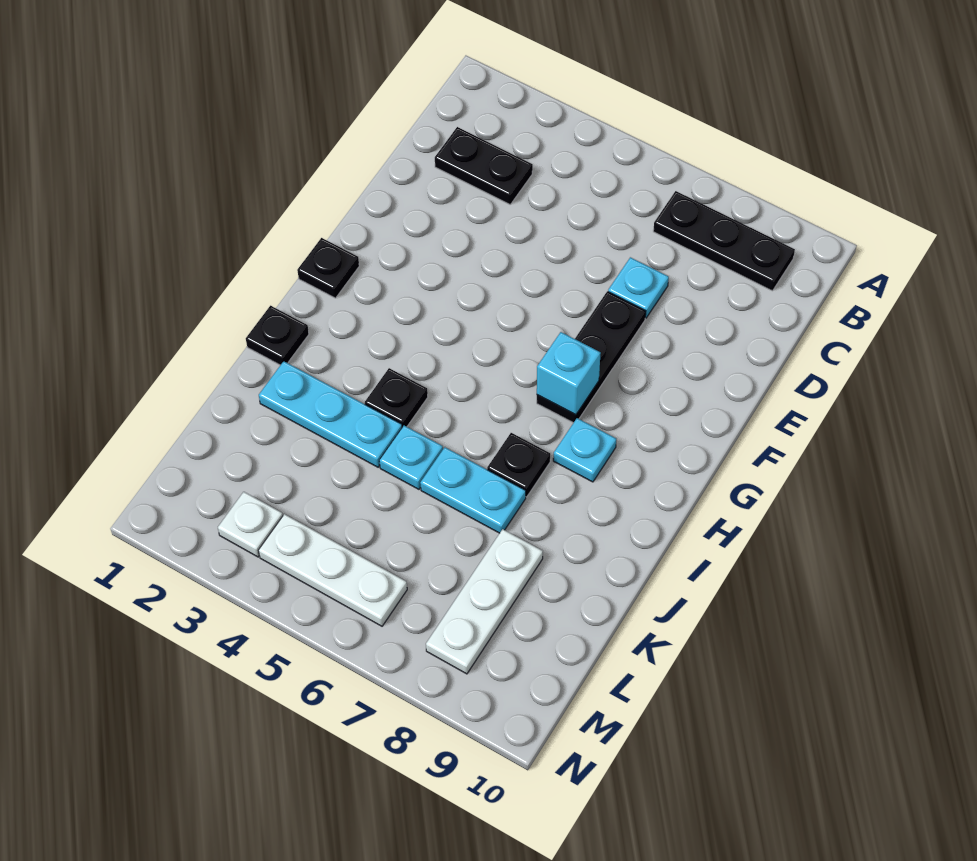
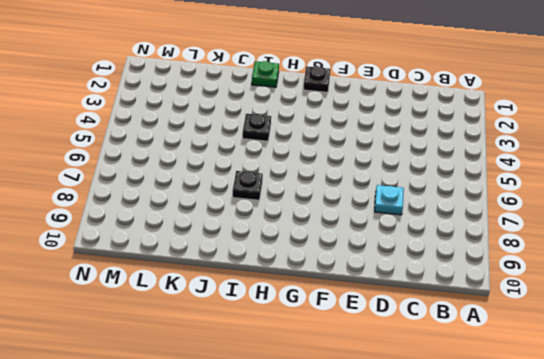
green 1x1 plate [252,61,279,87] -> black 1x1 plate [246,306,309,365]
none -> black 1x3 plate [653,191,795,291]
none -> black 1x2 plate [435,127,533,204]
none -> black 1x3 plate [537,291,646,423]

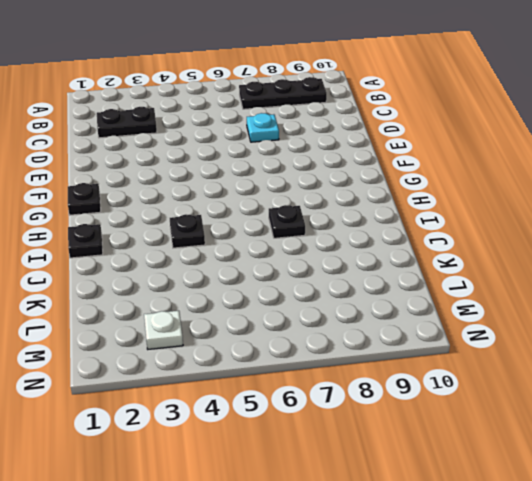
none -> black 1x3 plate [537,291,646,423]
none -> cyan 1x1 plate [553,418,616,482]
none -> cyan 1x3 plate [259,361,402,467]

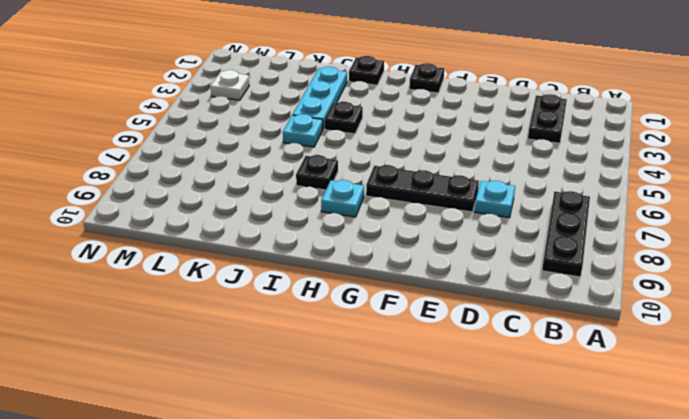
none -> cyan 1x2 plate [420,447,526,533]
none -> white 1x3 plate [426,529,543,674]
none -> white 1x3 plate [258,514,407,626]

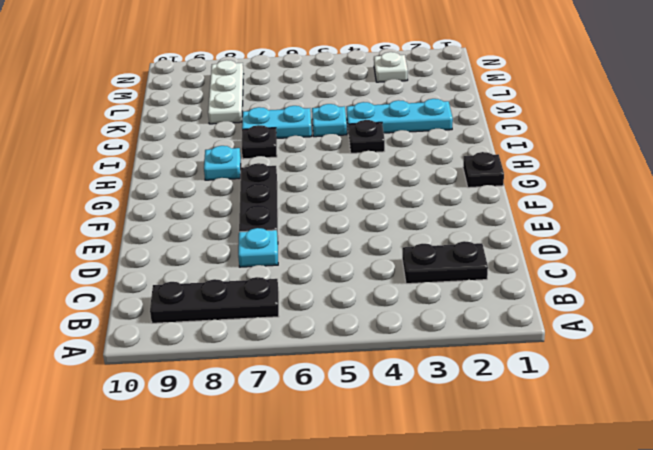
none -> black 1x1 plate [246,306,309,365]
none -> white 1x3 plate [258,514,407,626]
none -> cyan 1x1 brick [537,332,601,415]

